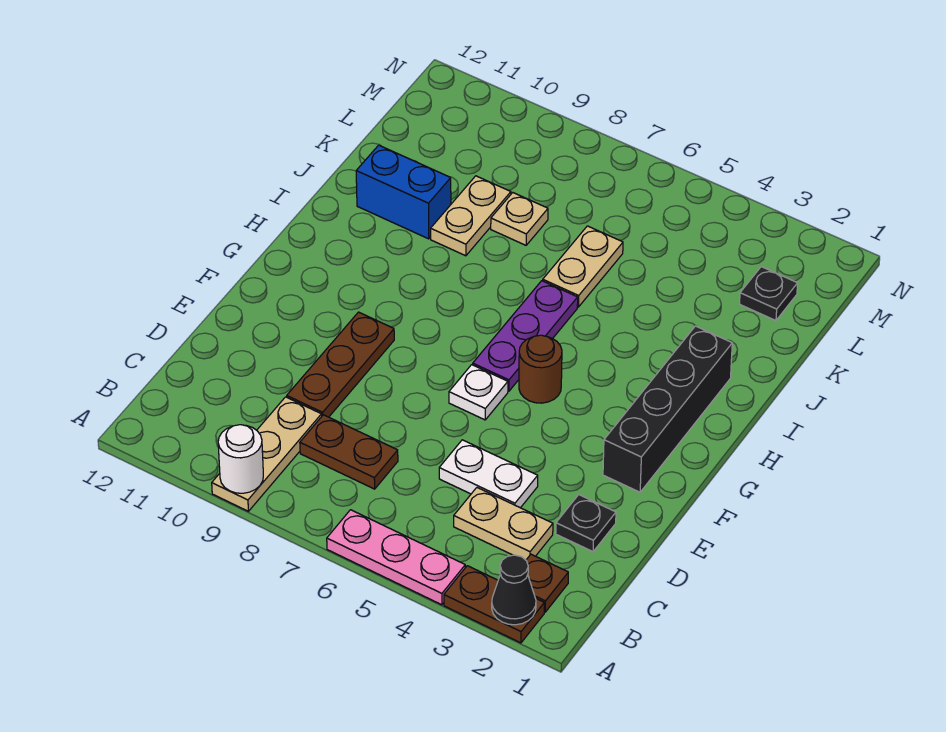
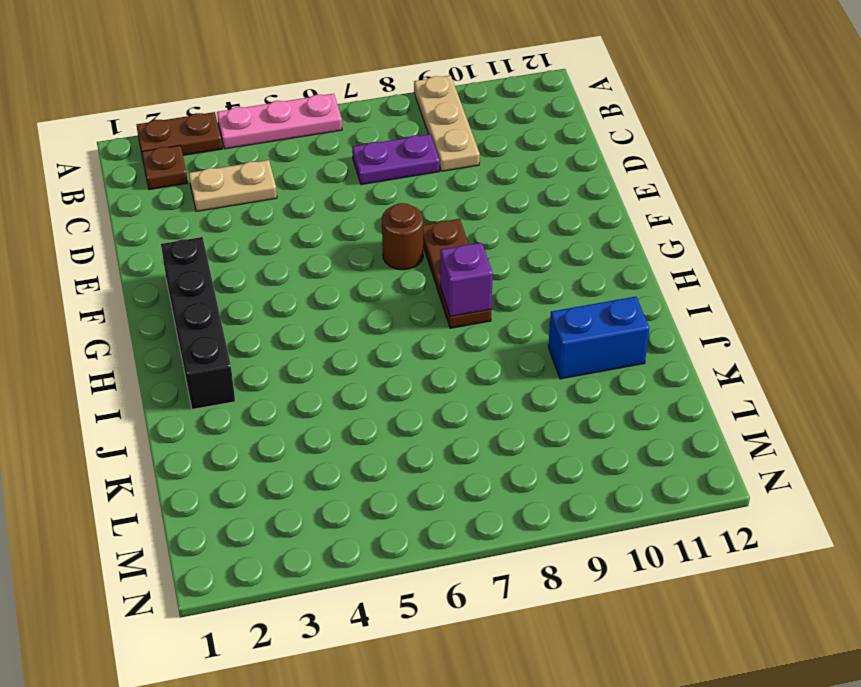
purple 1x2 plate [352,134,440,185] -> brown 1x2 plate [300,415,398,489]
brown 1x1 round brick [382,203,423,270] -> brown 1x1 round brick moved to [519,335,562,403]
brown 1x3 plate [423,219,491,328] -> brown 1x3 plate moved to [287,312,394,417]
purple 1x1 brick [440,243,493,317] -> none
none -> black 1x1 plate [556,495,616,552]
none -> white 1x2 plate [439,440,538,508]
none -> white 1x1 plate [449,365,508,420]

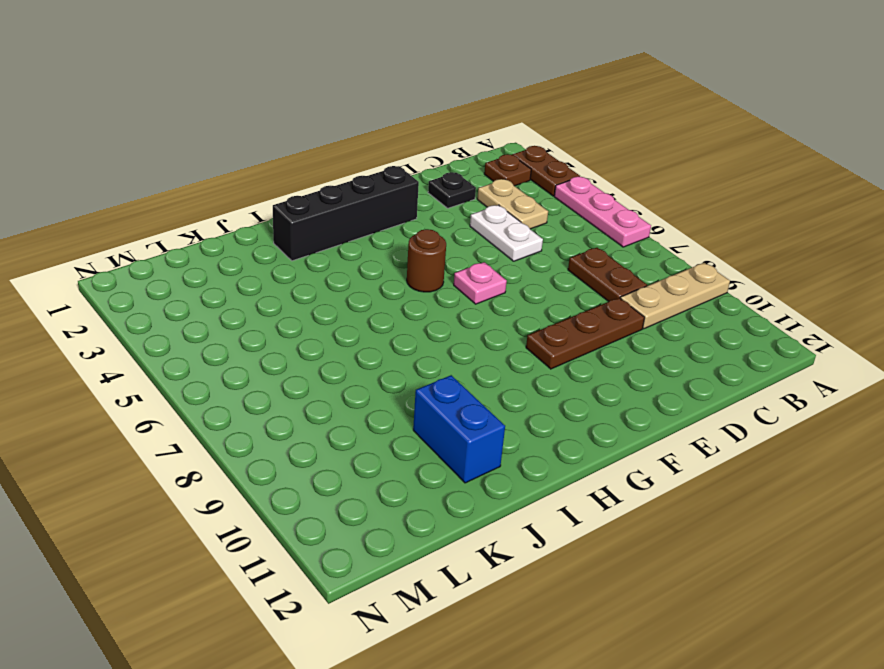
pink 1x1 plate [454,262,507,304] -> white 1x1 plate [449,365,508,420]
none -> purple 1x3 plate [473,281,578,391]
none -> tan 1x2 plate [543,226,623,307]
none -> tan 1x2 plate [431,176,511,256]

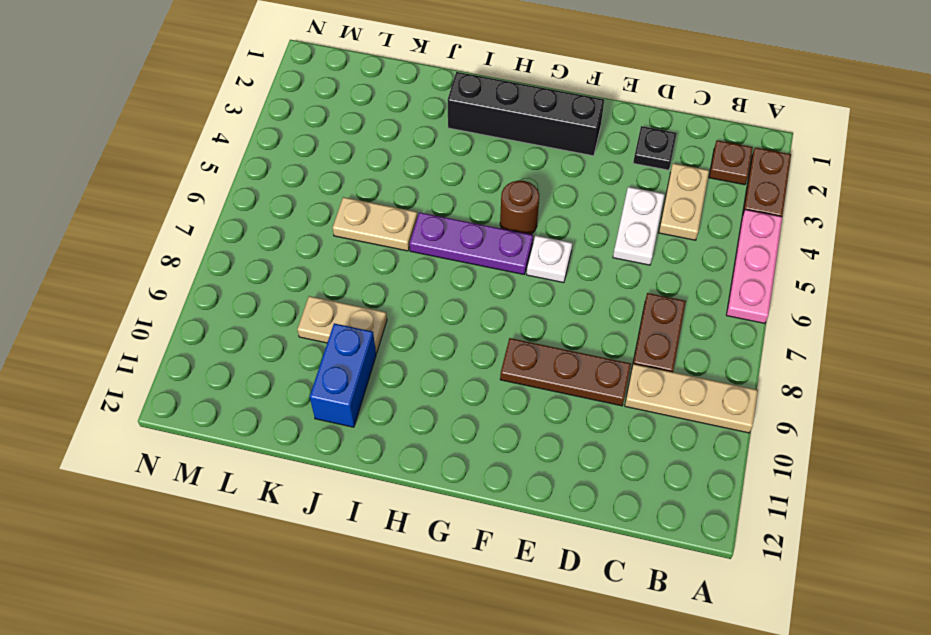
none -> tan 1x1 plate [491,193,548,245]
none -> black 1x1 plate [740,267,798,321]
none -> black 1x1 cone [492,555,536,625]

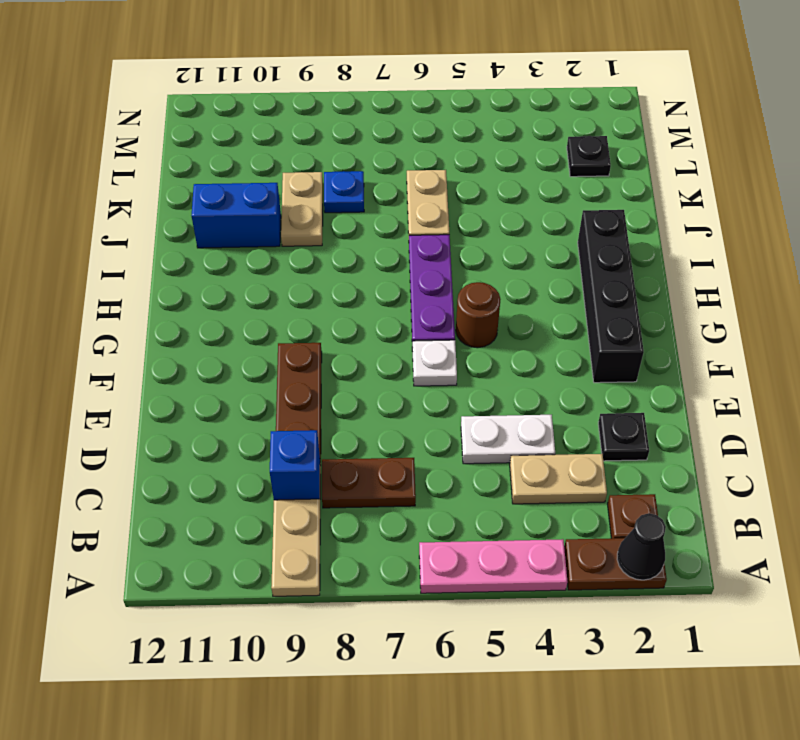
blue 1x1 brick [270,430,320,500] -> none
blue 1x1 plate [324,171,364,213] -> tan 1x1 plate [491,193,548,245]
none -> white 1x1 round brick [218,425,263,493]

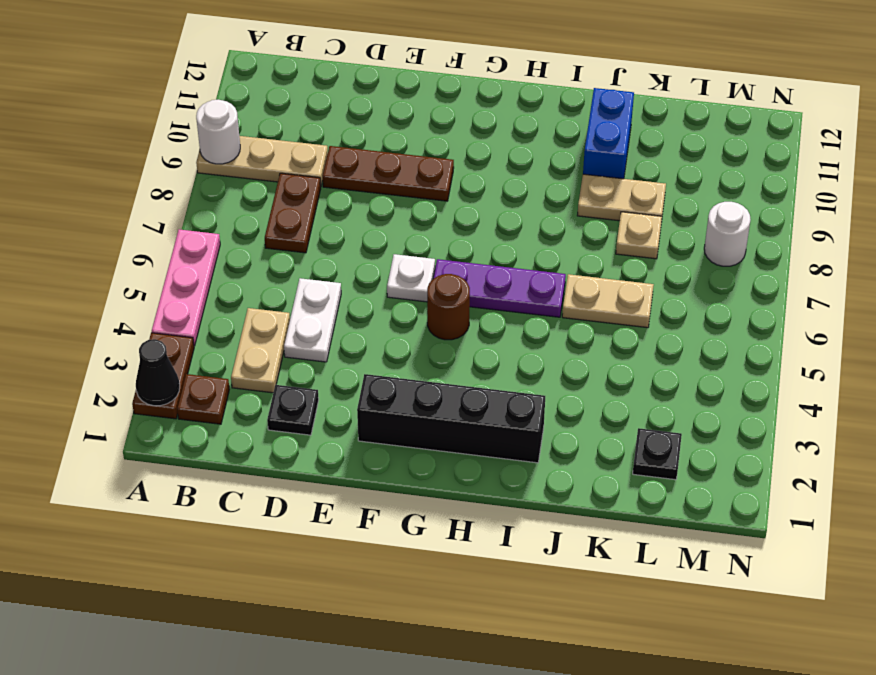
white 1x1 round brick [704,202,751,266] -> none

